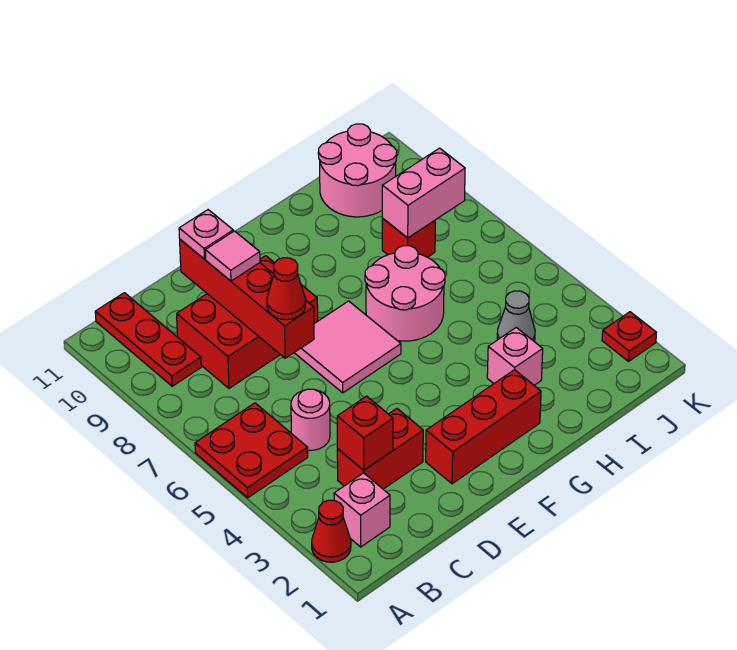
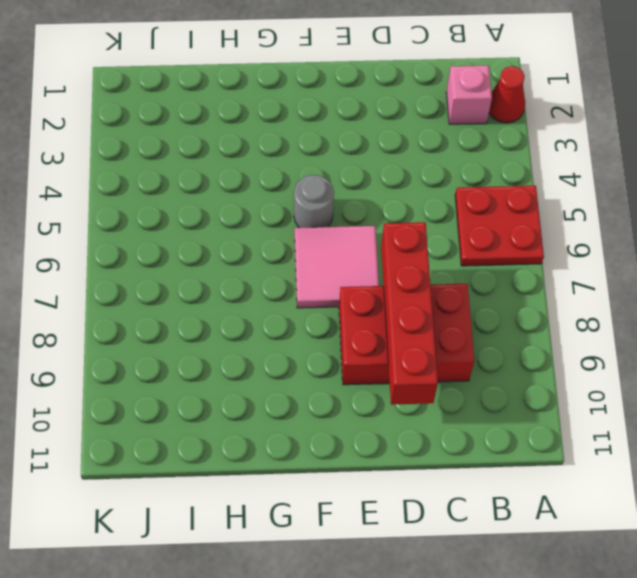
grey 1x1 round brick [294,175,334,228] -> none
none -> red 1x3 plate [95,293,201,386]
none -> red 1x2 brick [337,409,423,489]
none -> pink 1x1 round brick [291,389,330,450]

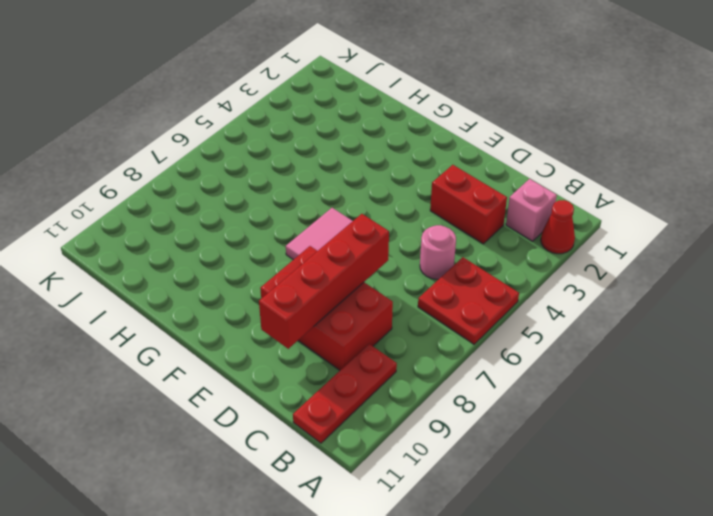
none -> red 1x3 brick [426,370,541,484]
none -> pink 2x2 round brick [365,246,445,341]
none -> pink 1x1 brick [487,327,543,385]

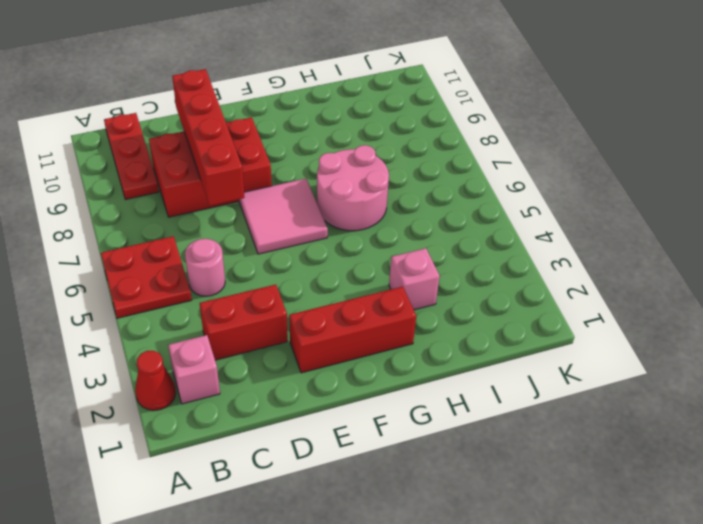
none -> grey 1x1 cone [497,291,535,341]
none -> red 1x1 brick [382,218,435,257]
none -> pink 2x2 round brick [318,124,397,217]

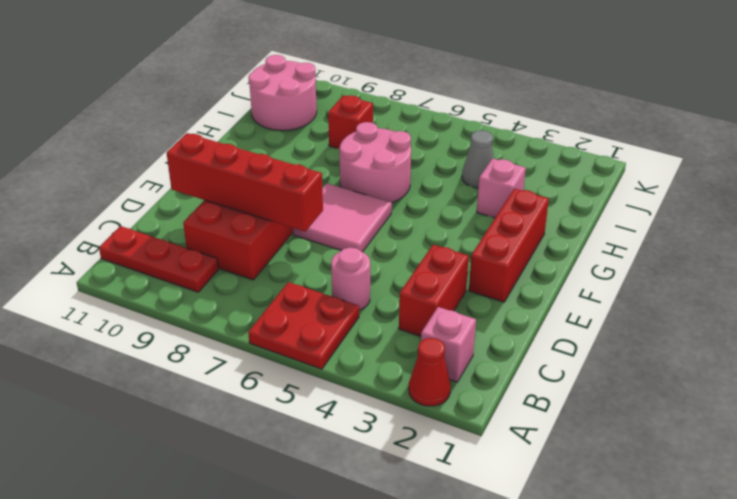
none -> red 1x1 plate [602,312,656,361]
none -> red 1x1 brick [337,396,393,470]
none -> pink 1x2 brick [382,148,465,238]

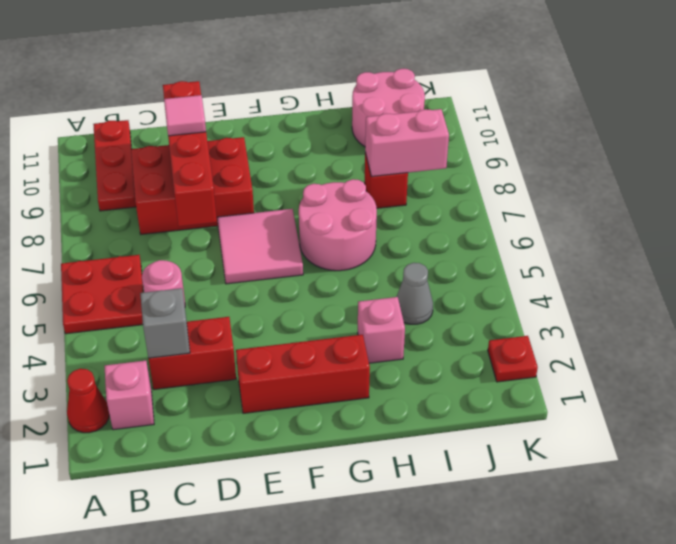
grey 1x1 brick [140,288,190,358] -> red 1x1 brick [337,396,393,470]
none -> red 1x1 cone [267,258,306,320]
none -> pink 1x1 plate [179,210,233,259]

